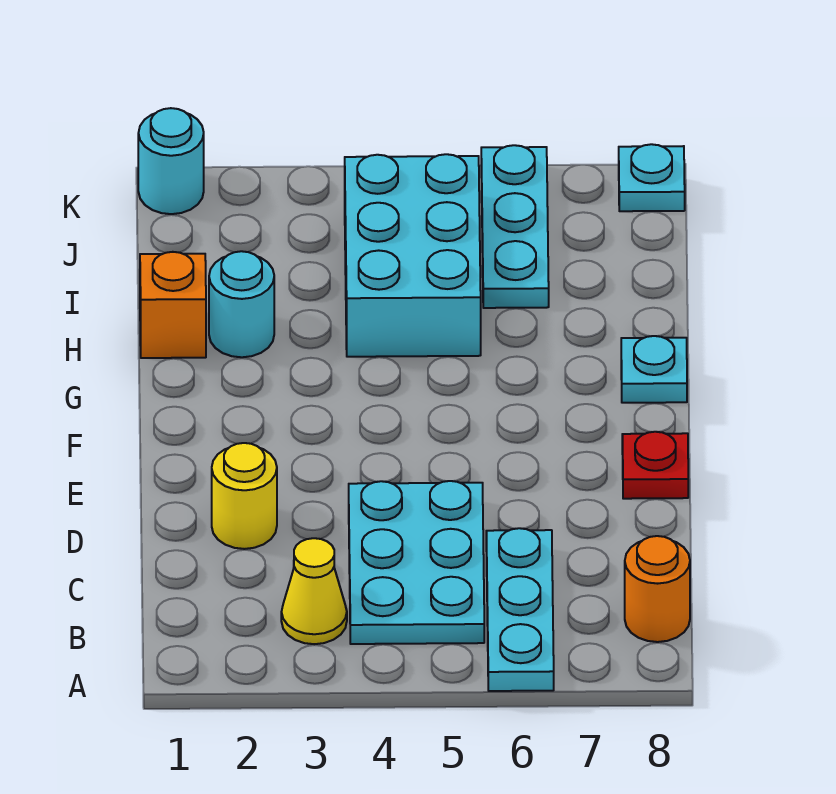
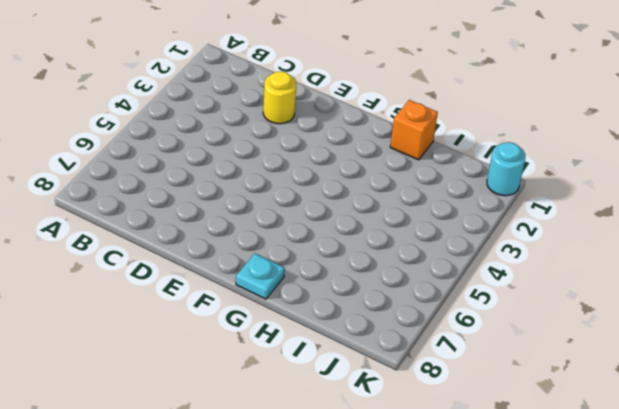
none -> cyan 1x3 plate [486,528,554,691]
none -> yellow 1x1 cone [281,538,347,644]
none -> cyan 2x3 plate [349,481,484,644]

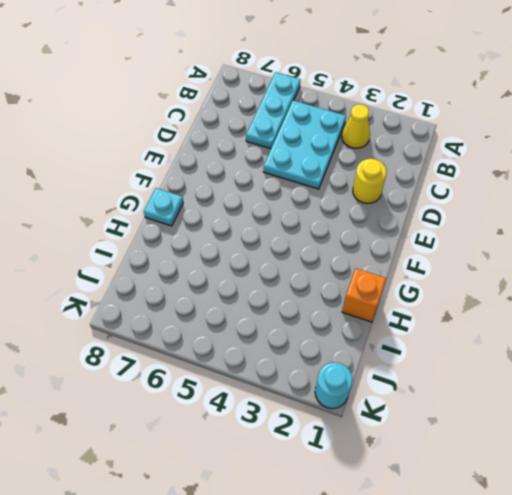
none -> orange 1x1 round brick [625,536,690,642]
none -> red 1x1 plate [622,432,688,499]
none -> cyan 1x1 round brick [209,251,274,357]

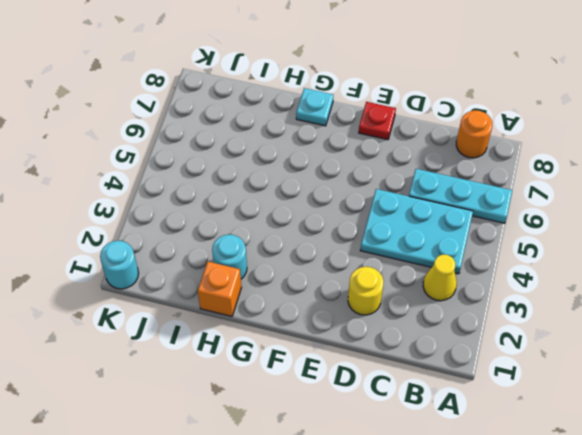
none -> cyan 2x3 brick [345,154,481,357]
none -> cyan 1x3 plate [481,145,549,308]
none -> cyan 1x1 plate [619,144,685,211]

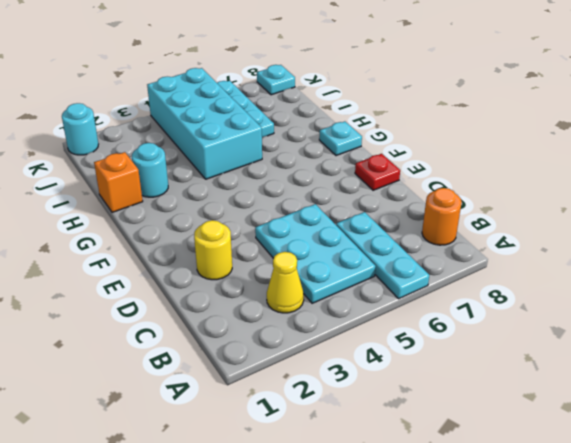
cyan 2x4 brick [147,68,262,179] -> cyan 2x3 brick [345,154,481,357]

